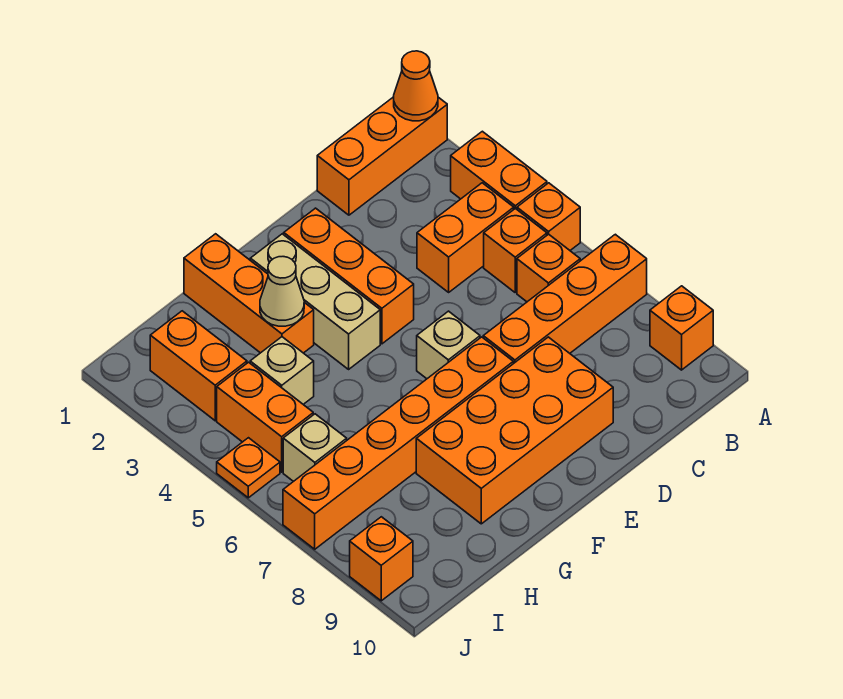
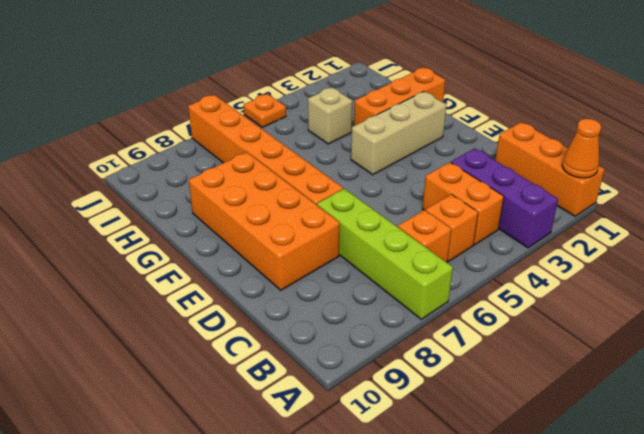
purple 1x3 brick [451,148,558,248] -> orange 1x2 brick [451,131,547,209]
lime 1x4 brick [317,189,453,319] -> orange 1x4 brick [483,234,647,364]
none -> orange 1x1 brick [517,183,580,250]
none -> orange 1x1 brick [650,286,713,370]
none -> orange 1x3 brick [284,208,414,344]

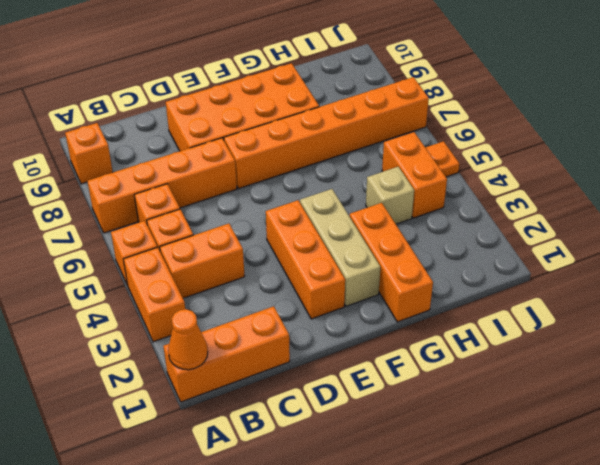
none -> tan 1x1 brick [417,311,480,379]
none -> orange 1x2 brick [150,311,247,421]
none -> tan 1x1 brick [283,414,347,482]

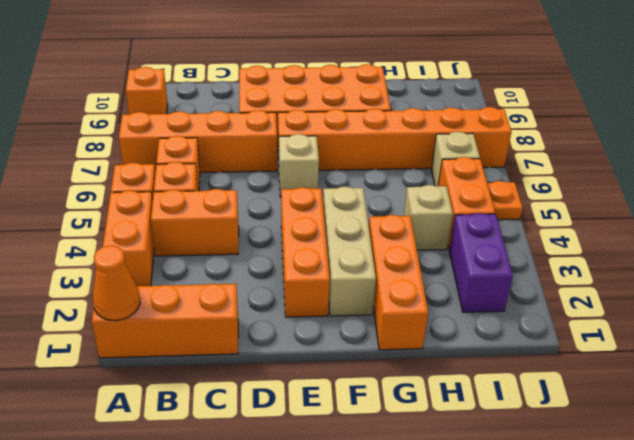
purple 1x2 brick [449,213,513,312] -> orange 1x2 brick [150,311,247,421]
none -> orange 1x1 brick [350,517,413,601]
none -> tan 1x1 cone [260,257,304,326]

